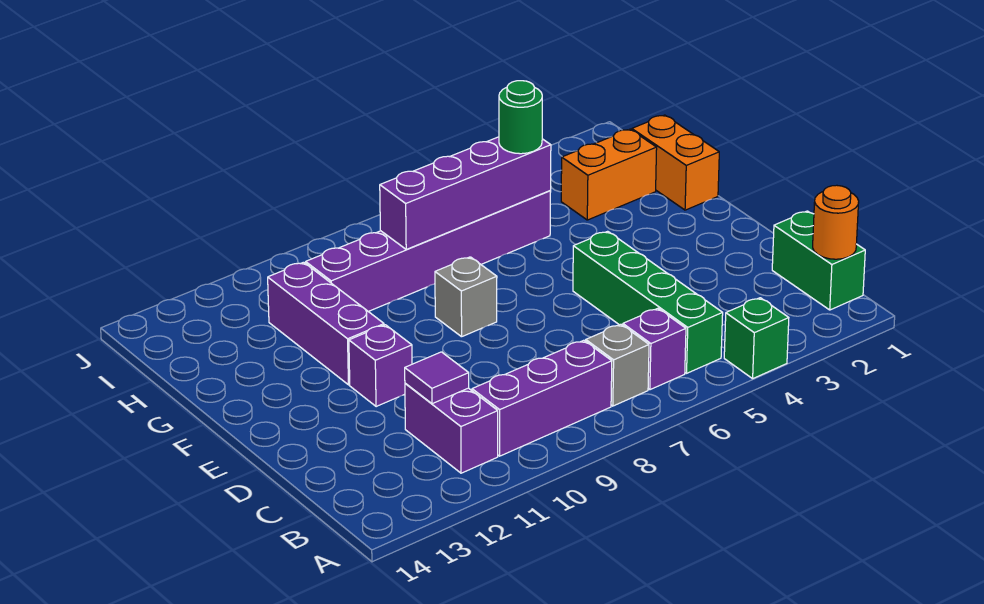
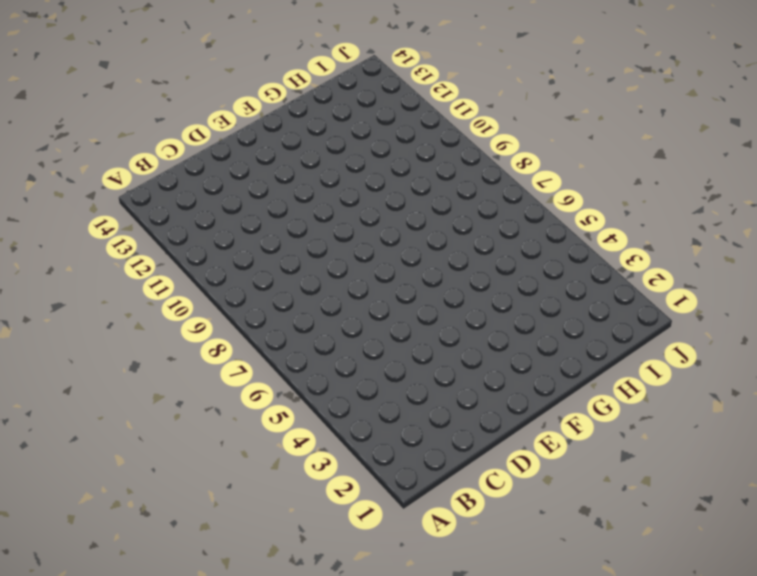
none -> green 1x1 brick [724,298,789,379]
none -> green 1x2 brick [772,211,865,310]
none -> green 1x4 brick [573,231,723,373]

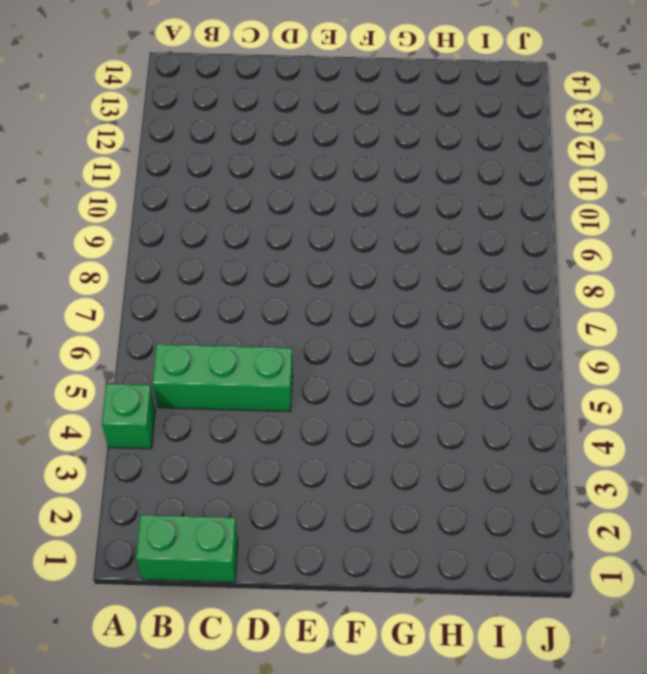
green 1x3 brick [153,344,293,412] -> green 1x4 brick [573,231,723,373]
none -> purple 1x1 brick [623,308,686,390]
none -> grey 1x1 brick [586,324,649,406]
none -> purple 1x3 brick [472,340,612,456]

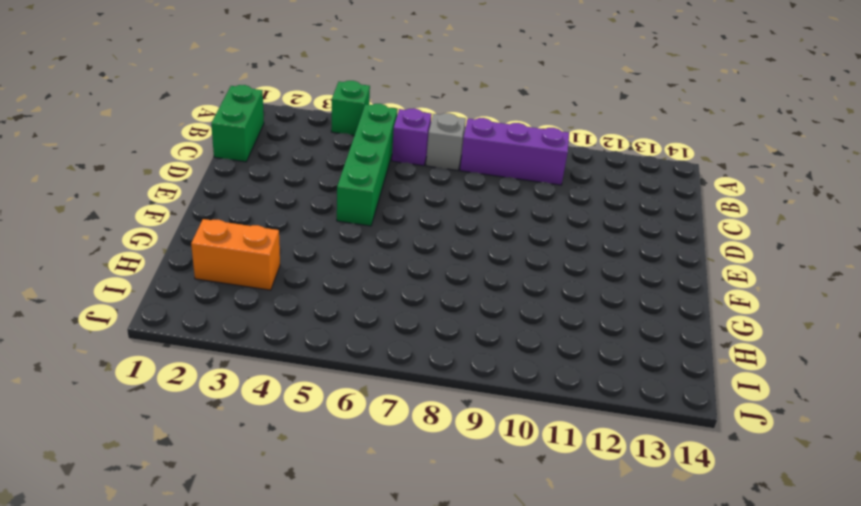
none -> purple 1x2 brick [405,383,498,473]
none -> purple 1x1 brick [349,325,412,407]
none -> grey 1x1 brick [435,257,497,337]

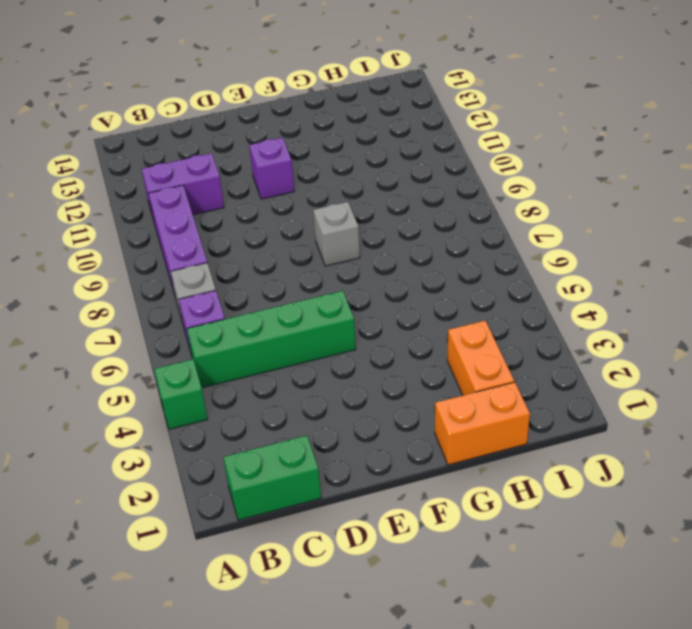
none -> purple 1x3 brick [268,262,384,385]
none -> purple 1x6 brick [306,191,551,311]
none -> orange 1x1 round brick [813,185,859,259]

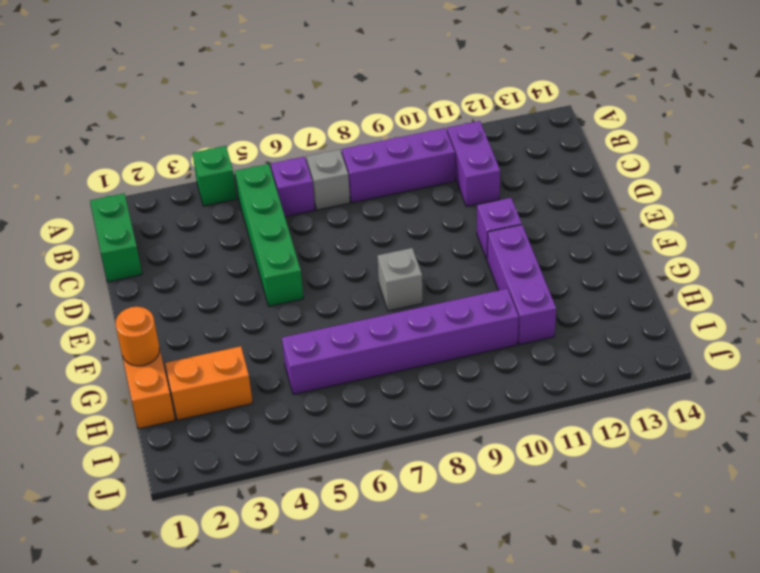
orange 1x1 round brick [116,307,159,366] -> orange 1x1 round brick moved to [813,185,859,259]
none -> purple 1x1 tile [405,352,469,404]
none -> purple 1x4 brick [380,137,551,249]
none -> green 1x1 round brick [499,81,542,154]

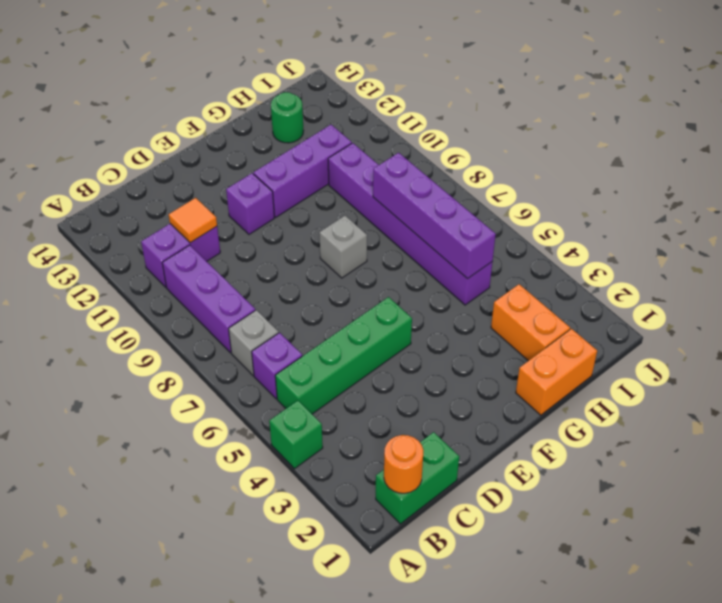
orange 1x1 tile [169,198,217,243] -> purple 1x1 tile [405,352,469,404]
green 1x1 round brick [271,92,304,143] -> green 1x1 round brick moved to [499,81,542,154]

